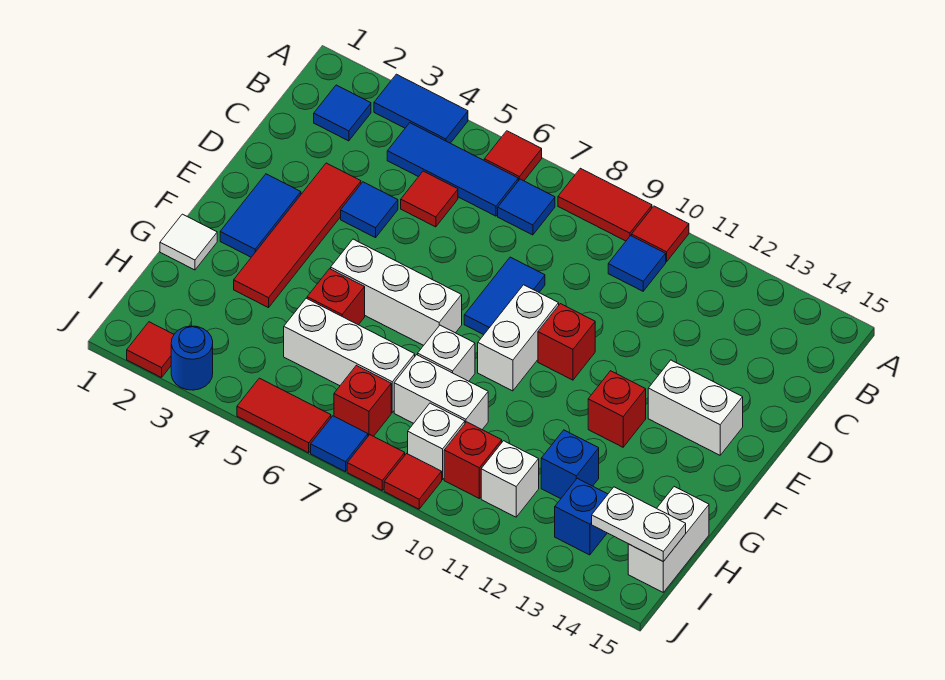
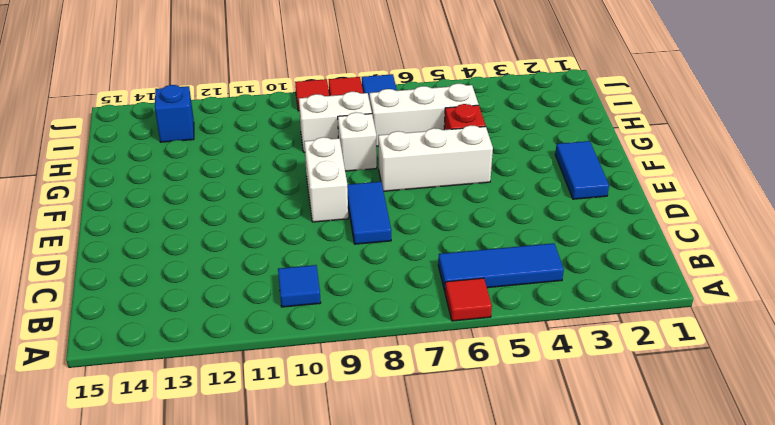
none -> blue 1x2 tile [374,74,468,143]
none -> red 1x2 tile [558,168,652,241]
none -> red 1x1 tile [632,206,689,262]
none -> blue 1x1 tile [314,85,371,141]

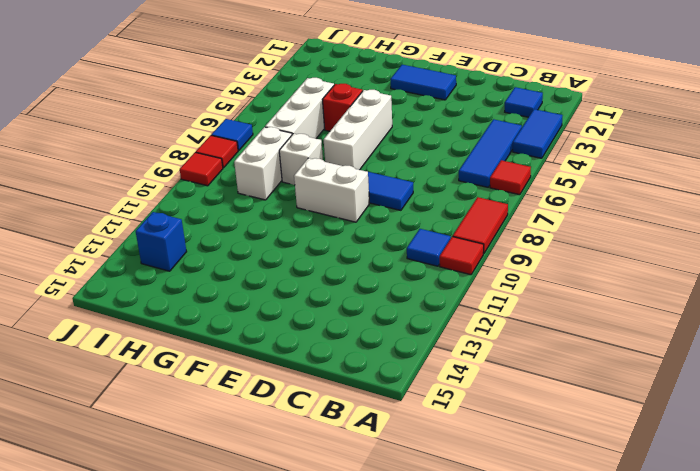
none -> blue 1x1 tile [498,179,555,235]
none -> red 1x1 tile [401,171,458,227]
none -> red 1x4 tile [234,163,361,308]
none -> blue 1x1 tile [341,182,398,238]

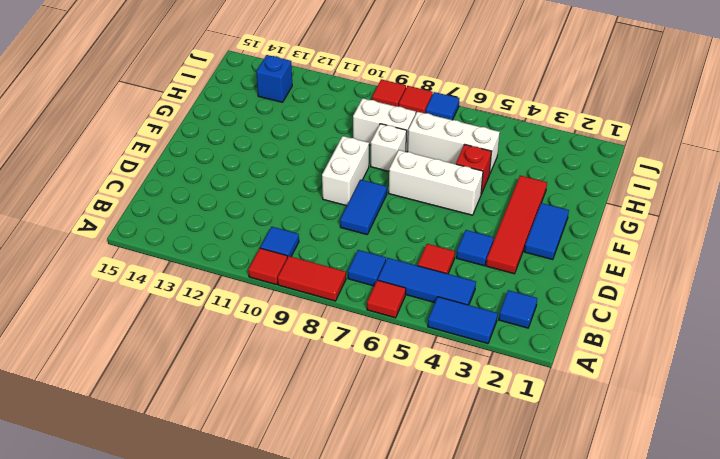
none -> red 1x1 brick [538,304,595,380]
none -> white 1x2 brick [648,360,743,455]
none -> red 1x1 brick [588,371,646,447]
none -> white 1x1 tile [160,214,217,270]

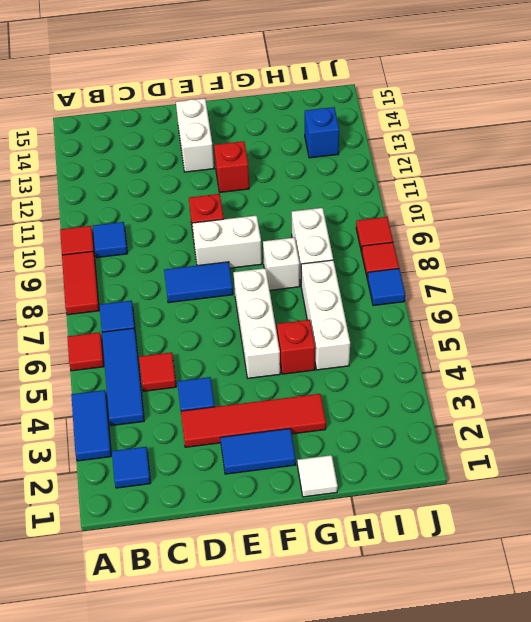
none -> blue 1x1 brick [541,430,599,499]
none -> white 1x2 brick [628,487,709,592]
none -> red 1x1 brick [334,365,391,436]
none -> white 1x1 brick [408,403,465,480]

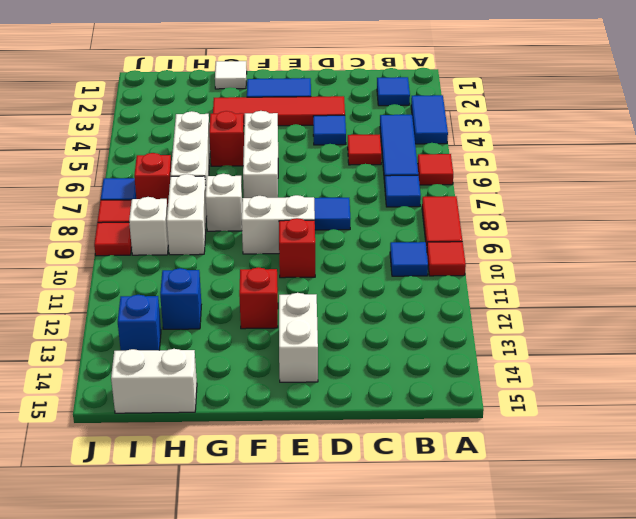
none -> red 1x1 brick [444,422,502,498]
none -> white 1x1 brick [481,441,539,517]
none -> red 1x1 tile [127,322,174,378]
none -> blue 1x1 round brick [171,326,213,390]

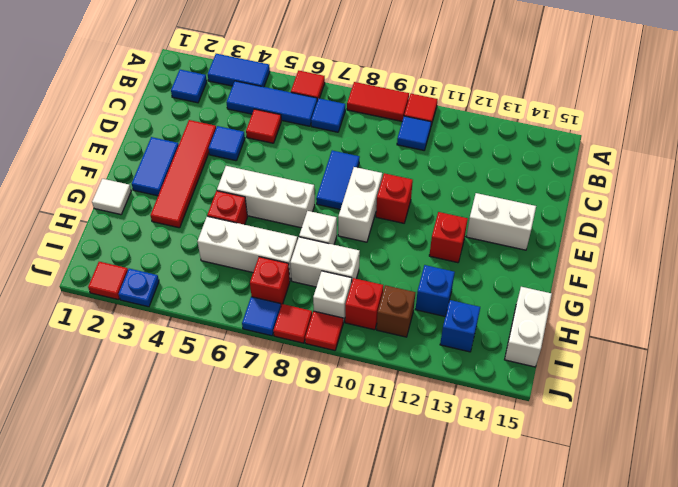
brown 1x1 brick [377,285,416,337] -> white 1x1 brick [481,441,539,517]
blue 1x1 plate [119,269,159,307] -> blue 1x1 round brick [171,326,213,390]
none -> red 1x2 tile [237,378,331,453]
none -> white 1x2 plate [592,487,686,562]

